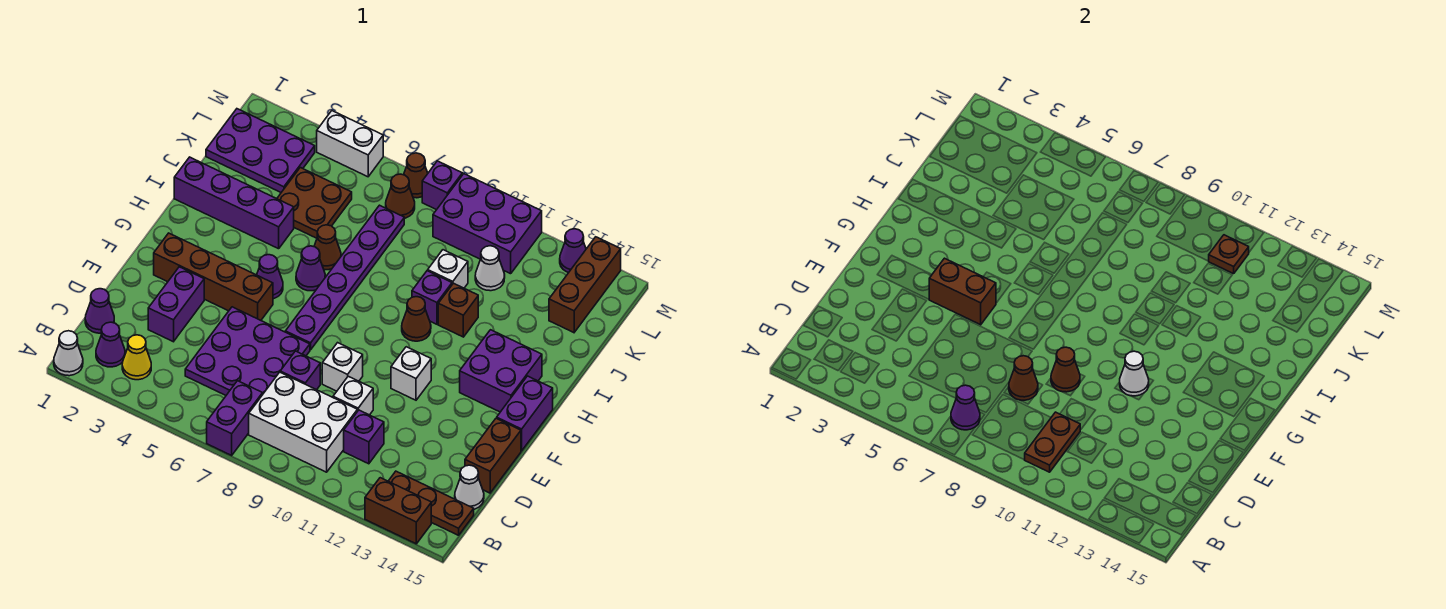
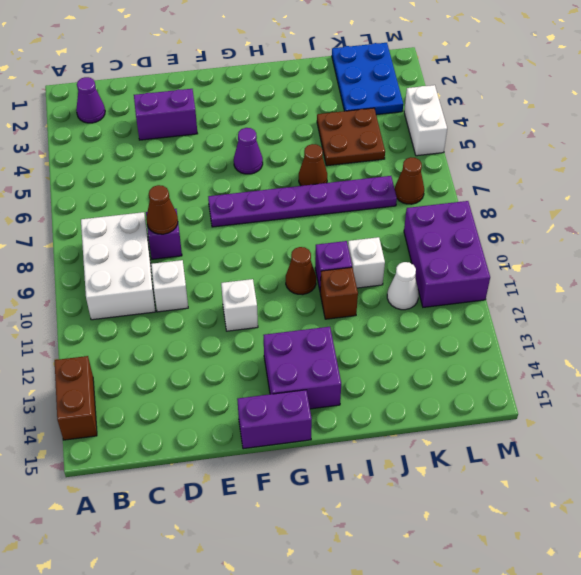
blue 2x3 plate [332,43,403,115] -> purple 2x3 plate [206,109,315,192]
none -> white 1x1 cone [54,331,83,376]
none -> purple 1x2 brick [207,381,263,455]
none -> yellow 1x1 cone [122,335,151,380]
none -> brown 1x3 plate [389,471,474,535]

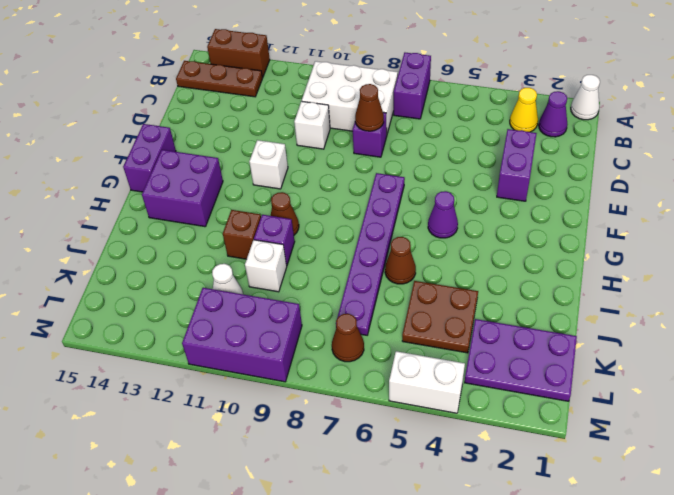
none -> purple 1x1 cone [85,289,114,333]
none -> purple 3x3 plate [185,307,310,395]
none -> purple 1x1 brick [344,410,384,464]
none -> white 1x1 cone [455,465,484,509]

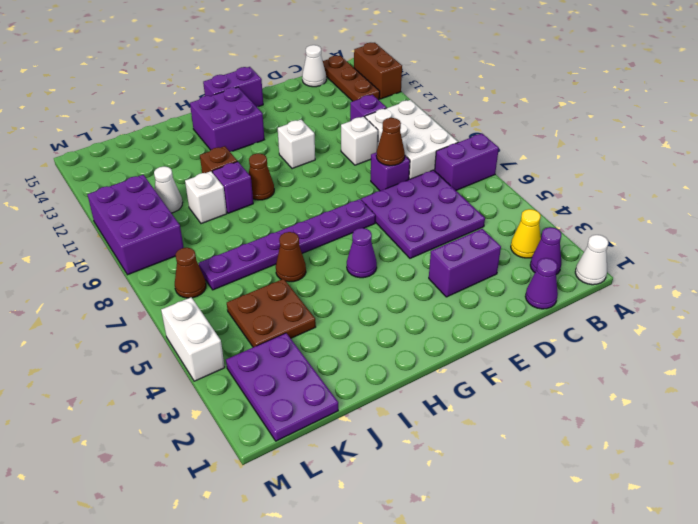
none -> brown 1x2 brick [465,418,521,493]
none -> white 1x1 brick [322,343,363,391]
none -> brown 1x4 brick [154,233,273,320]
none -> purple 1x1 cone [296,246,325,291]

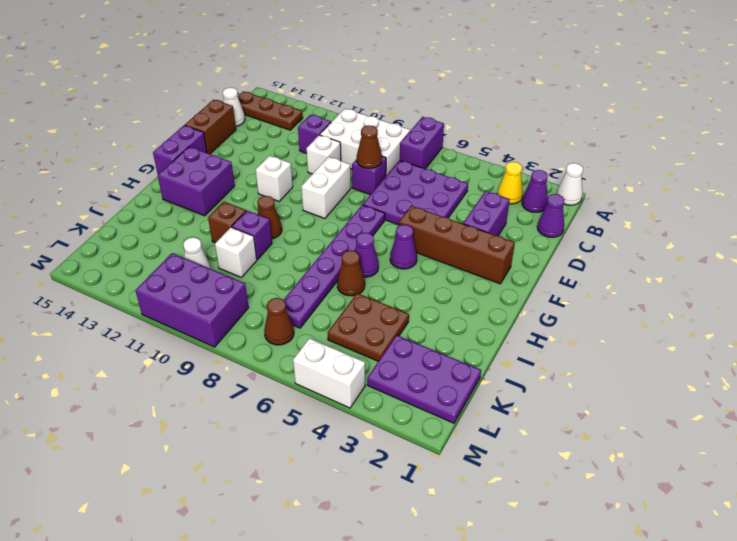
white 1x2 brick [301,157,351,219] -> white 1x1 brick [322,343,363,391]
none -> brown 1x2 brick [365,478,431,544]
none -> purple 1x4 brick [174,157,294,249]
none -> brown 1x3 brick [549,237,621,333]
none -> brown 1x1 cone [404,153,428,198]

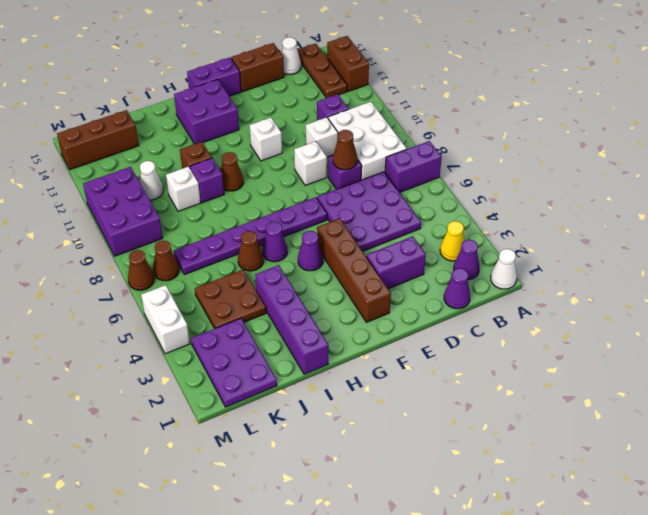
none -> purple 1x1 brick [422,161,462,210]
none -> purple 1x1 cone [560,229,586,273]
none -> purple 1x1 cone [951,385,980,430]
none -> brown 1x2 plate [1025,412,1080,472]

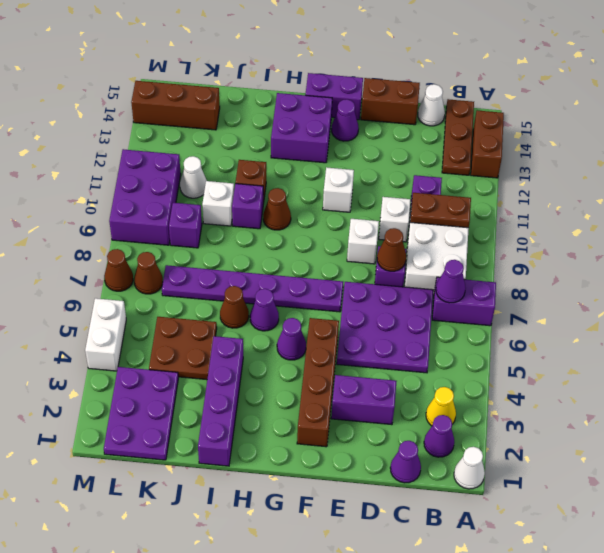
purple 1x1 cone [332,99,359,141] -> purple 1x1 cone moved to [560,229,586,273]
purple 1x1 brick [169,203,202,248] -> purple 1x1 brick moved to [422,161,462,210]
none -> brown 1x1 cone [1051,347,1080,392]
none -> brown 1x2 brick [929,258,996,325]
none -> white 1x1 cone [1120,351,1149,396]
none -> brown 1x1 plate [1209,235,1249,274]

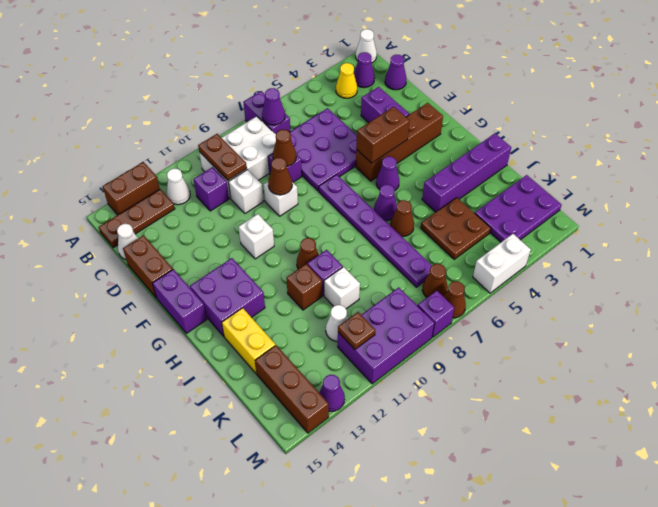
white 1x1 cone [166,168,190,205] -> white 1x1 cone moved to [1120,351,1149,396]
yellow 1x2 brick [222,308,275,374] -> none

